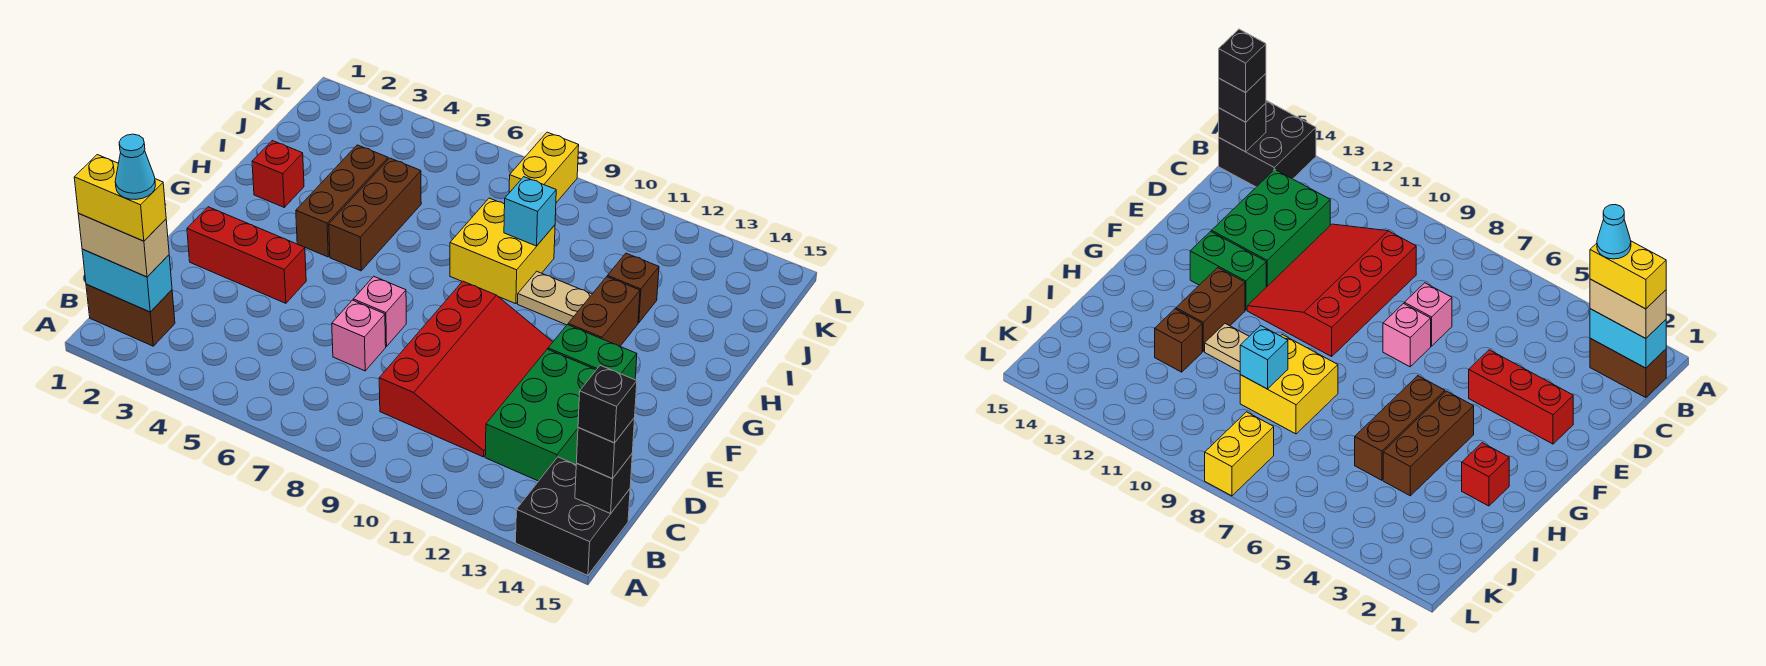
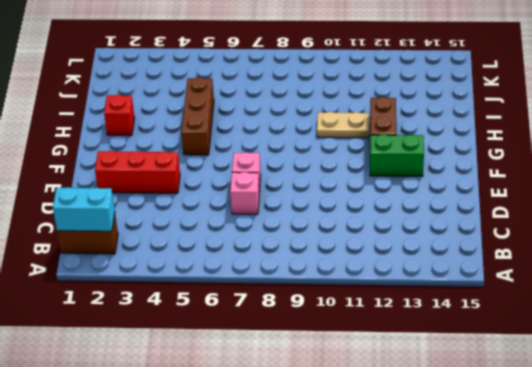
none -> black 2x2 brick [516,457,630,575]
none -> red 3x4 slope [379,281,553,457]
none -> green 2x3 brick [485,349,596,481]

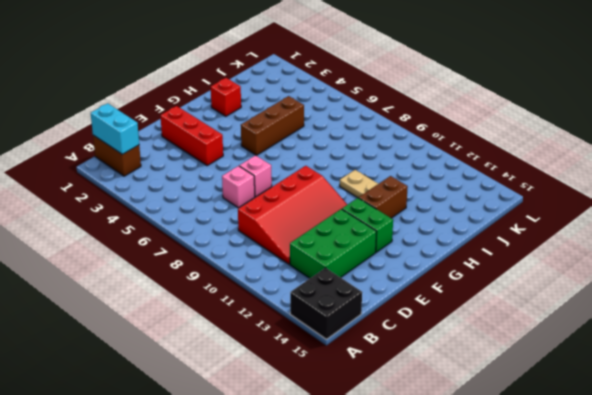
none -> brown 1x3 brick [296,145,388,257]
none -> yellow 2x2 brick [450,198,555,304]
none -> brown 1x1 brick [607,253,659,323]

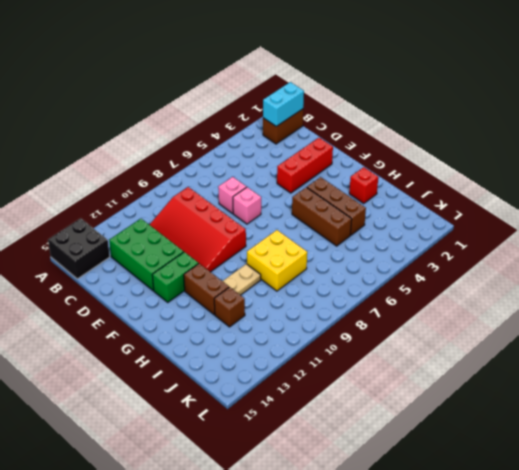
none -> yellow 1x2 brick [509,132,579,203]
none -> black 1x1 brick [575,454,632,514]
none -> cyan 1x1 brick [504,177,556,246]

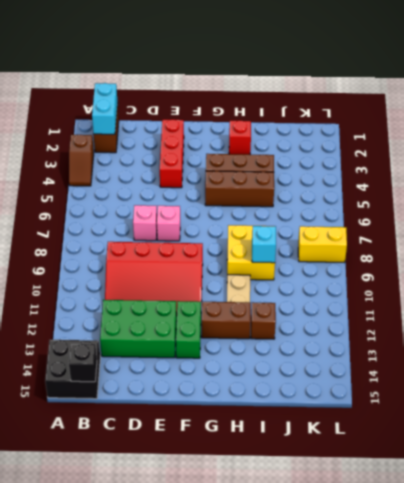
brown 1x2 slope [69,135,94,186] -> none
none -> tan 1x2 brick [78,214,169,277]
none -> black 1x1 brick [576,418,635,479]
none -> yellow 1x2 brick [74,155,166,241]

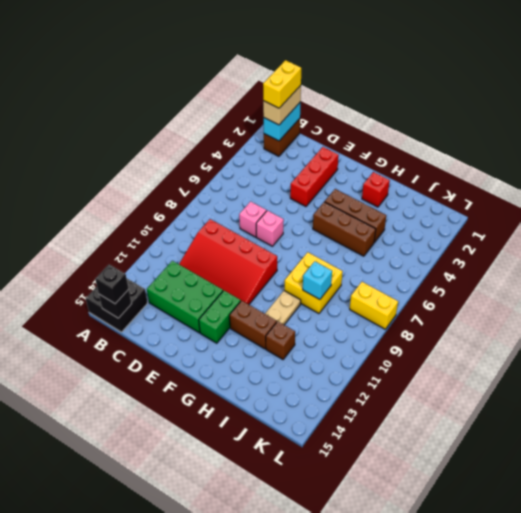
none -> black 1x1 brick [578,365,637,443]
none -> cyan 1x1 cone [115,134,155,200]

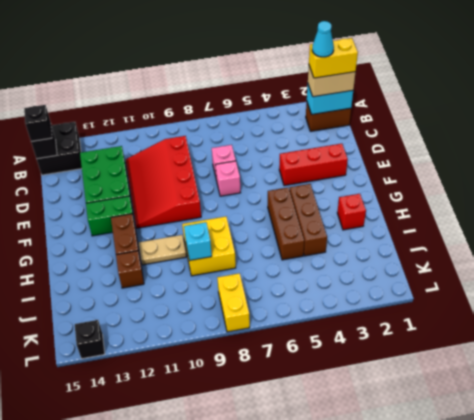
black 1x1 brick [75,320,105,359] -> black 1x1 brick moved to [578,365,637,443]

